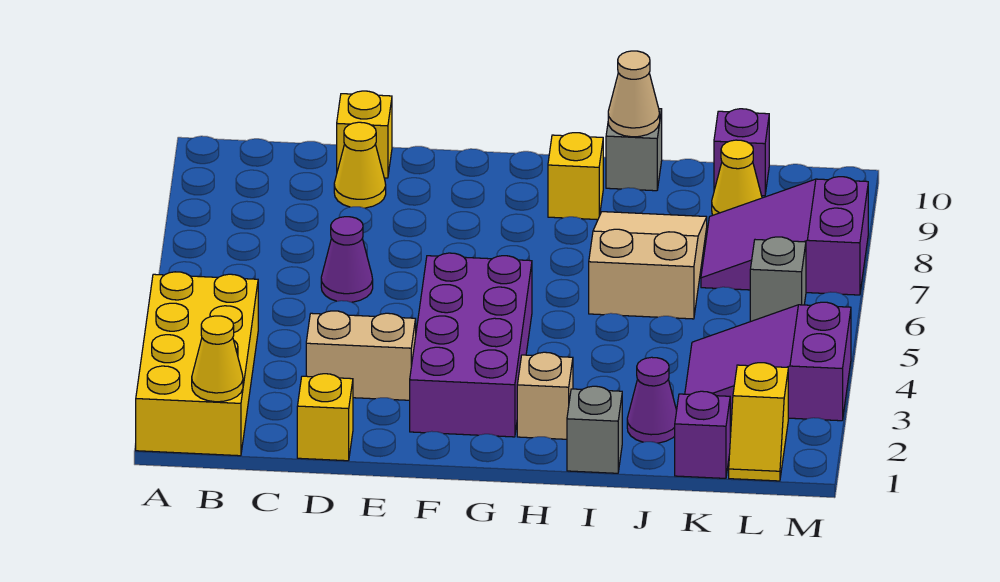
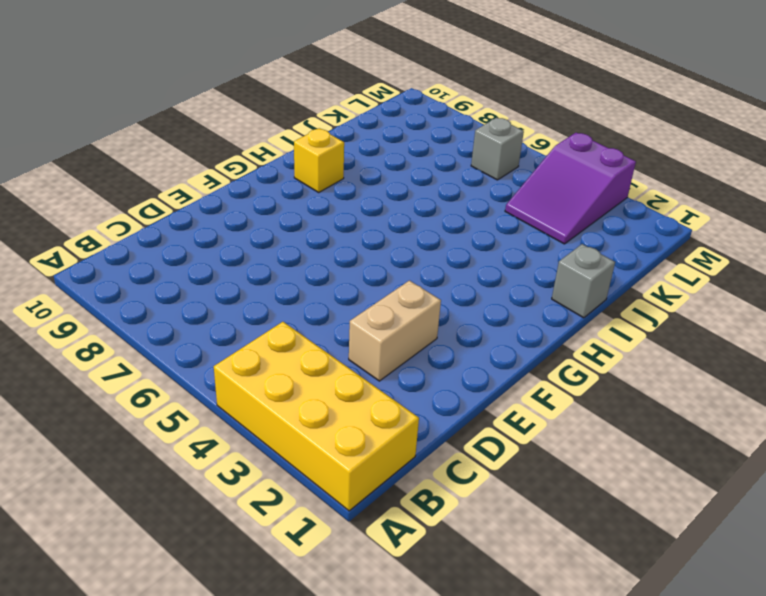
none -> yellow 1x1 brick [297,374,353,461]
none -> purple 1x1 cone [321,217,373,302]
none -> yellow 1x1 cone [334,122,386,208]

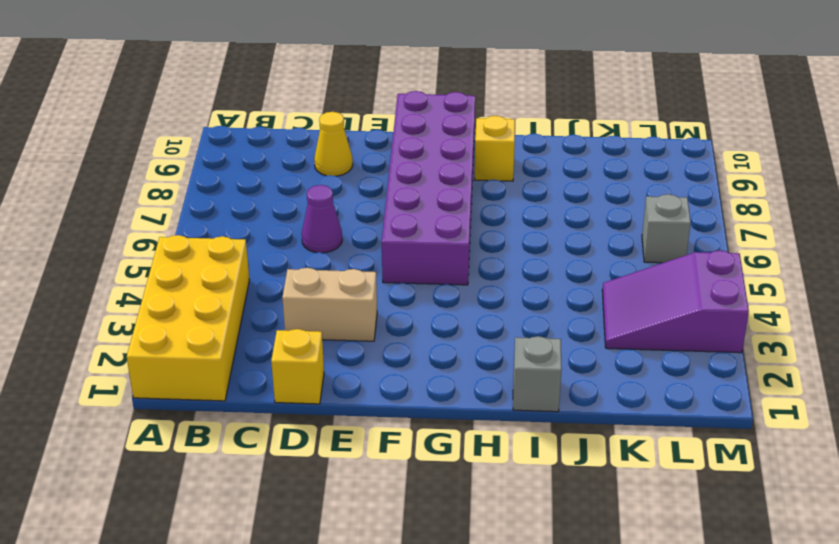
purple 2x6 brick [382,91,475,285] -> purple 2x4 brick [410,253,532,437]
none -> yellow 1x1 brick [337,91,392,178]
none -> tan 1x1 brick [517,352,573,439]
none -> tan 2x3 slope [589,212,707,319]

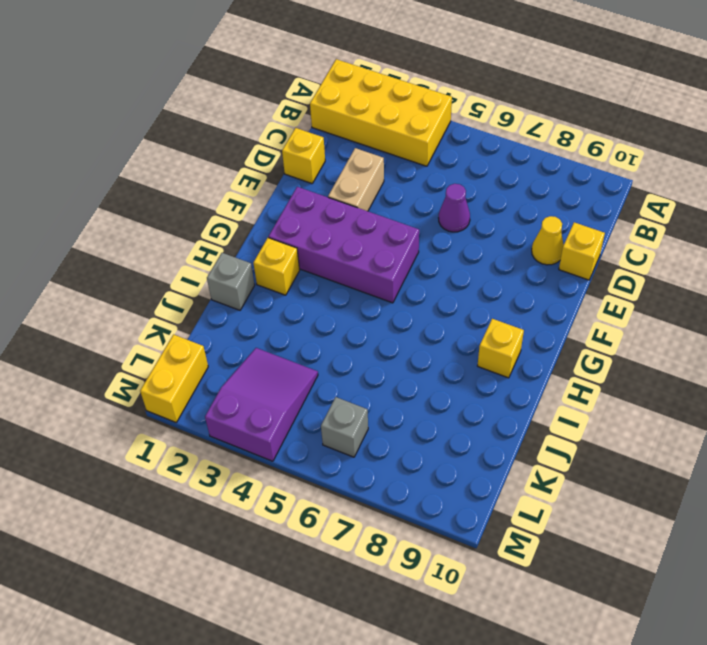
yellow 1x1 brick [253,238,300,295] -> tan 1x1 brick [517,352,573,439]
yellow 1x2 brick [140,335,208,422] -> yellow 1x2 slope [729,363,788,481]
none -> tan 2x3 slope [589,212,707,319]
none -> grey 1x1 brick [606,109,662,191]
none -> purple 1x1 cone [627,357,677,443]

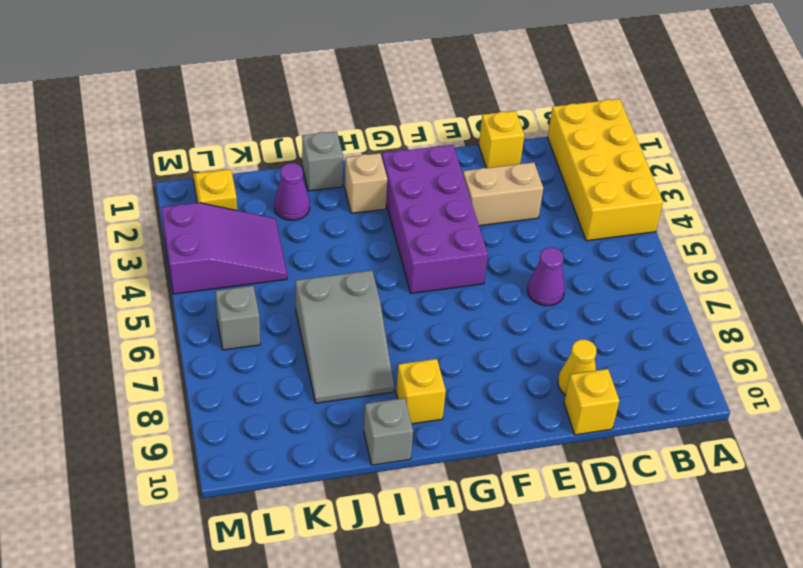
grey 2x3 slope [295,270,394,403] -> tan 2x3 slope [589,212,707,319]
none -> purple 1x1 brick [675,391,730,478]
none -> purple 2x3 slope [701,177,868,295]
none -> yellow 1x1 cone [712,140,762,215]

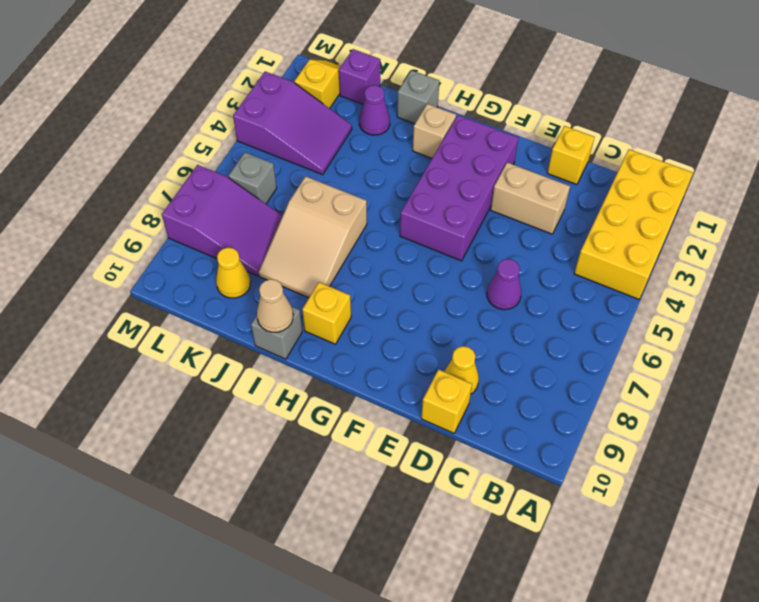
none -> purple 1x1 brick [714,109,769,196]
none -> yellow 1x1 cone [192,316,243,402]

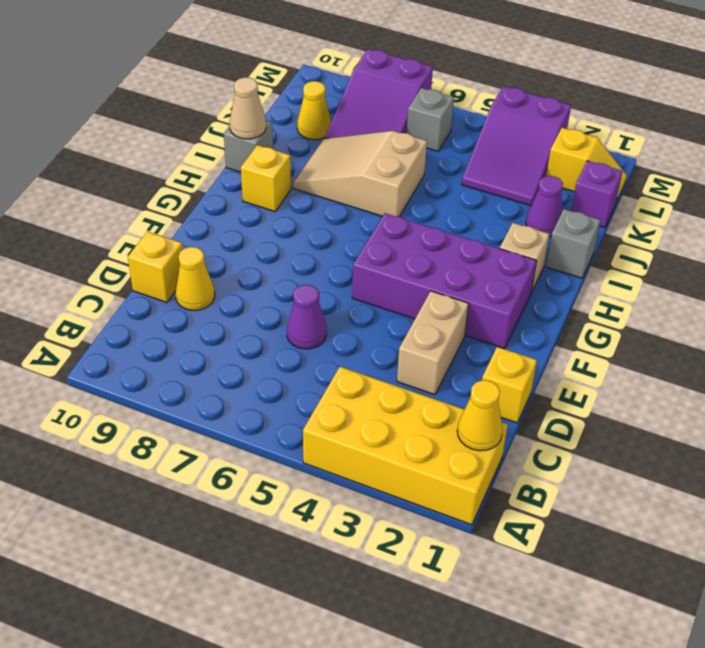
none -> purple 1x1 brick [714,109,769,196]

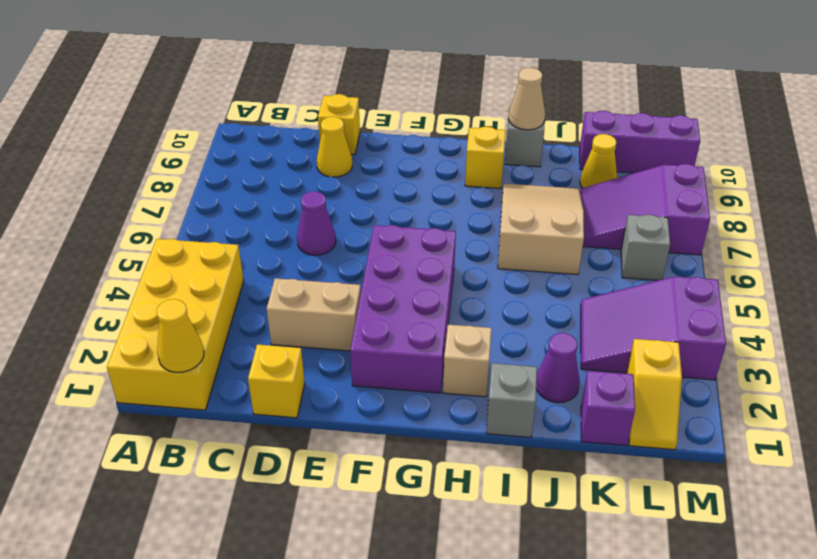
purple 1x3 brick [580,111,700,173] -> purple 1x1 brick [714,109,769,196]

